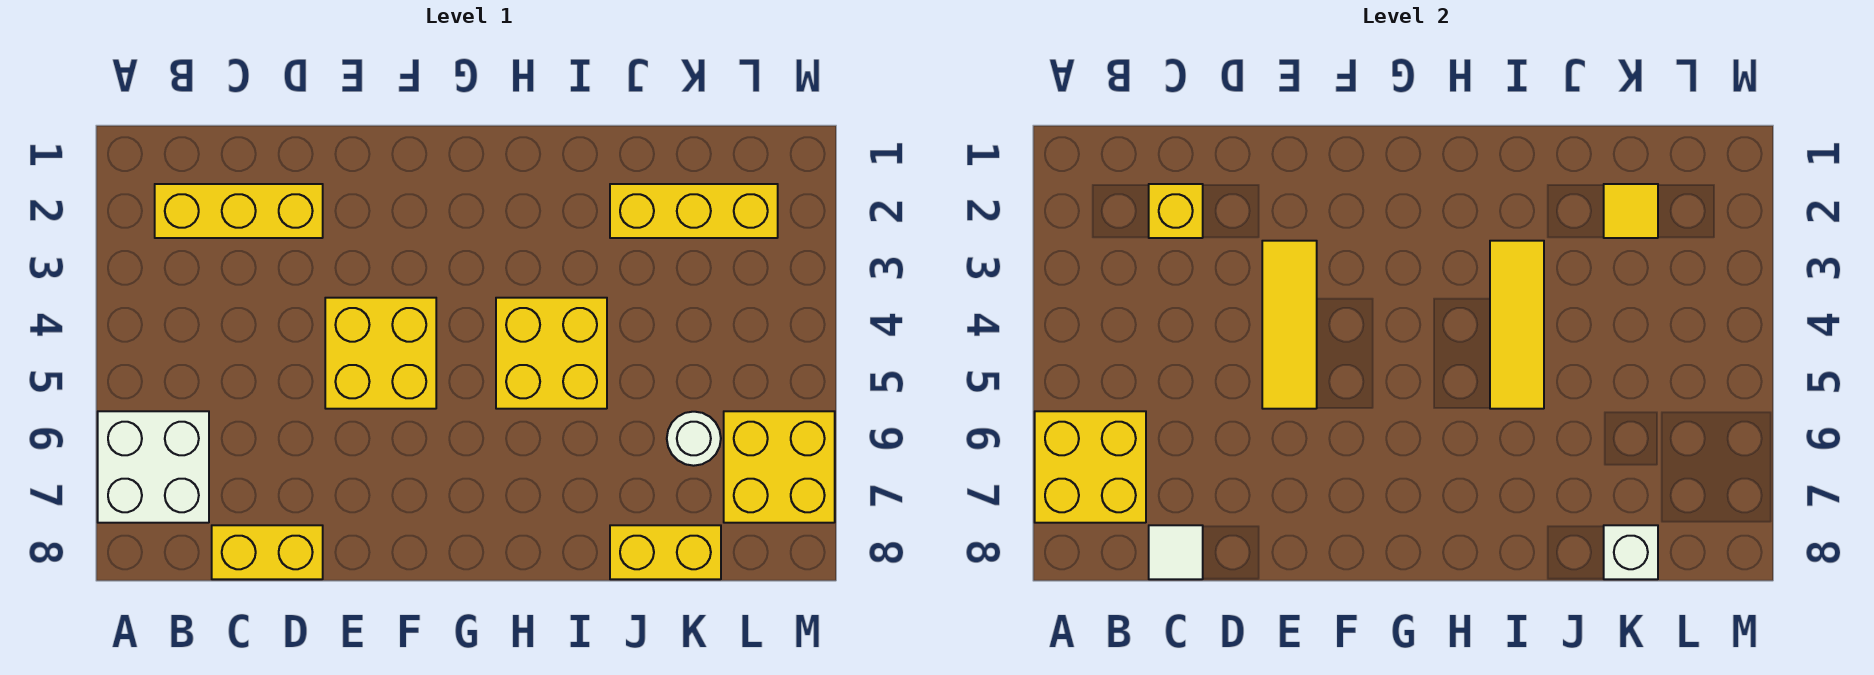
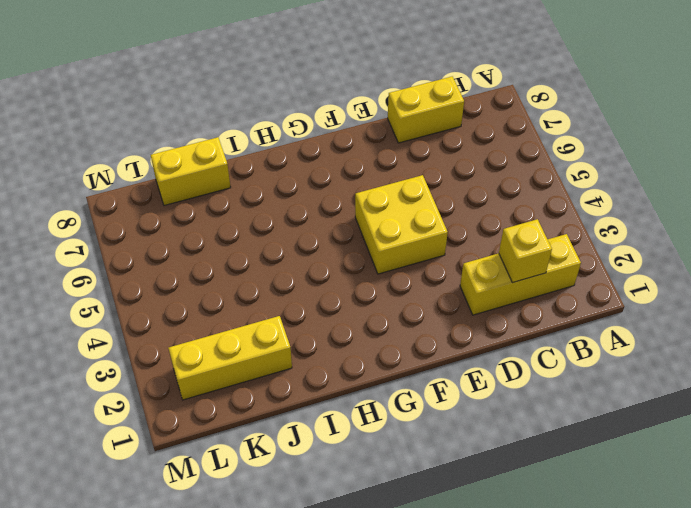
none -> white 2x2 brick [98,411,209,523]
none -> yellow 2x2 brick [496,298,607,409]
none -> white 1x1 round brick [667,412,721,466]

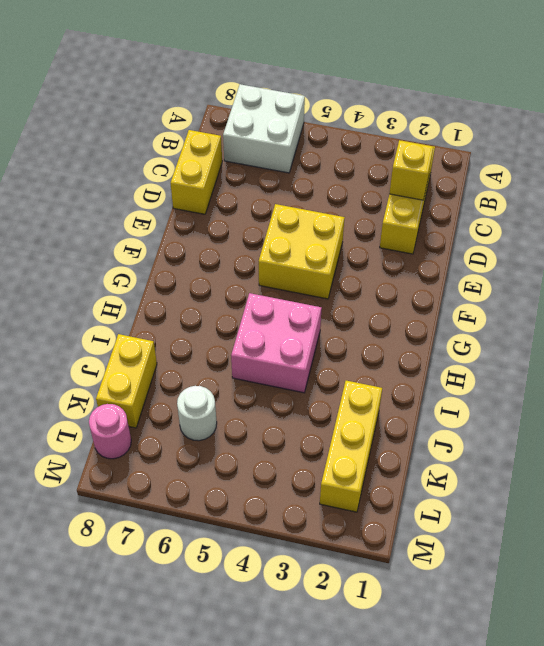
pink 2x2 brick [231,293,322,393] -> yellow 2x2 brick [496,298,607,409]
pink 1x1 round brick [89,404,131,459] -> none
none -> yellow 2x2 brick [724,411,835,523]
none -> yellow 2x2 brick [1035,411,1146,523]
none -> white 1x1 tile [1149,525,1203,579]

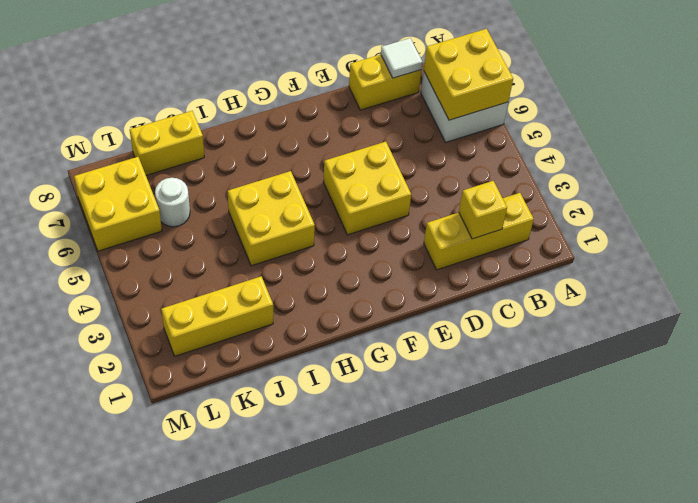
none -> yellow 1x3 tile [1262,241,1317,409]
none -> yellow 1x3 tile [1490,241,1544,409]
none -> yellow 1x1 tile [1604,184,1658,238]

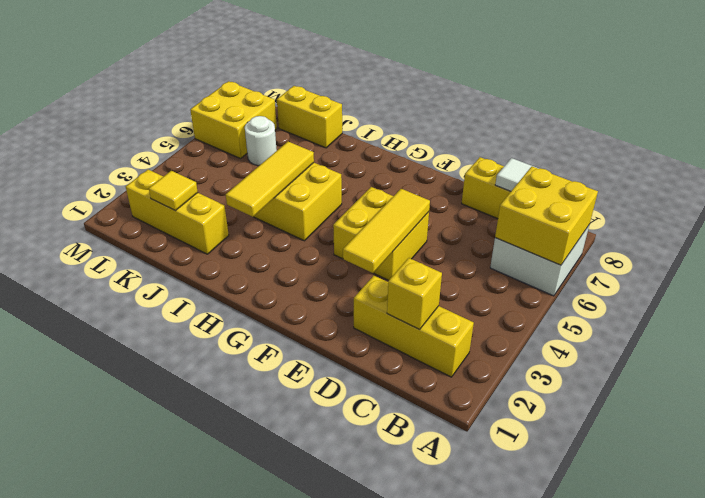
none -> white 1x1 brick [1604,525,1658,579]

